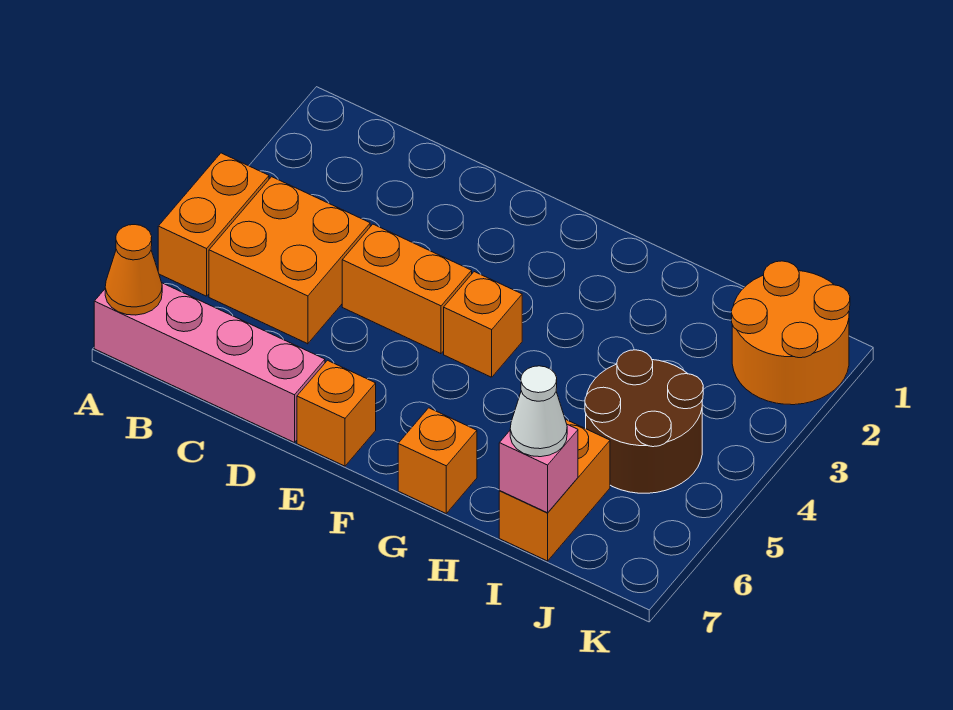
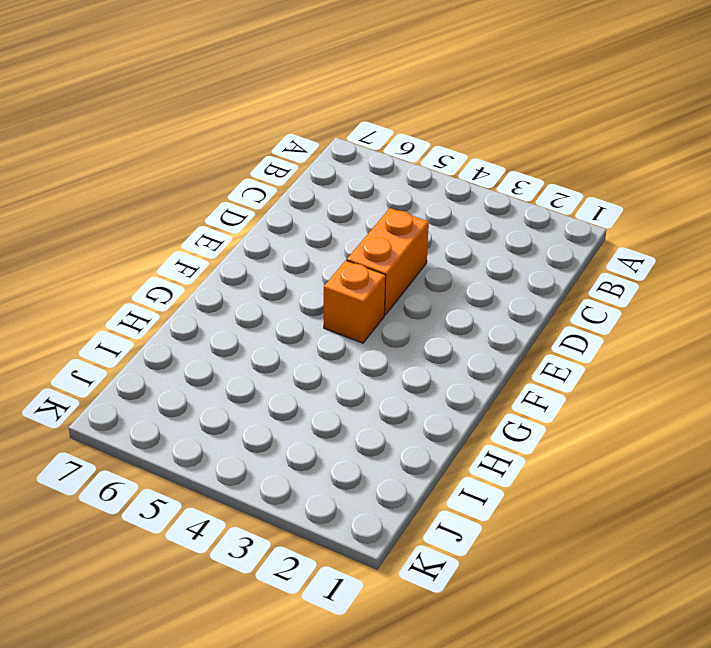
none -> orange 1x2 brick [158,153,269,296]
none -> pink 1x4 brick [94,283,325,442]
none -> orange 2x2 brick [209,177,370,344]

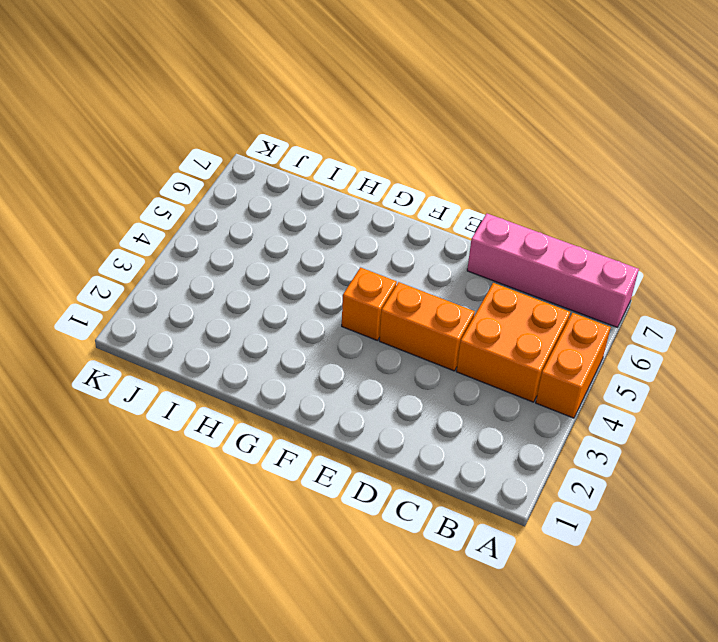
none -> orange 1x1 brick [297,360,376,466]
none -> orange 1x1 brick [398,408,477,513]
none -> brown 2x2 round brick [585,350,703,493]

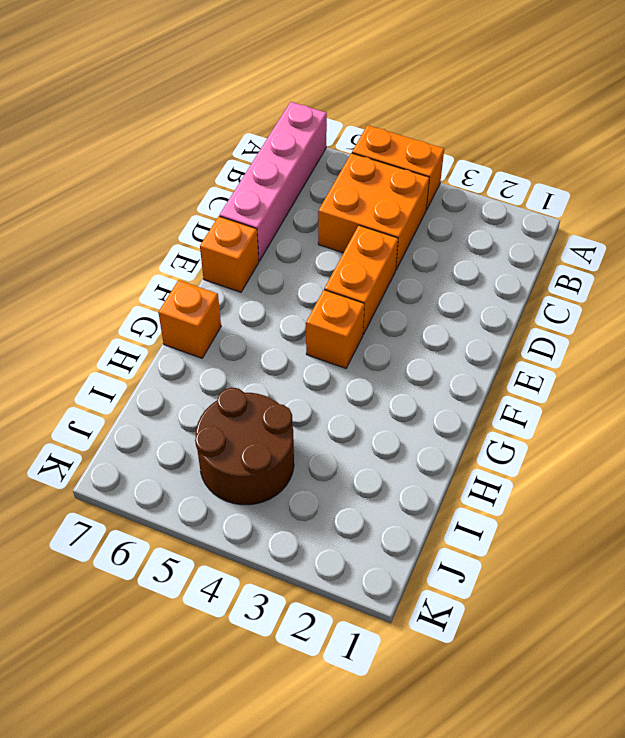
none -> orange 1x2 brick [499,419,610,561]
none -> orange 2x2 round brick [732,261,850,405]
none -> orange 1x1 cone [105,225,162,315]

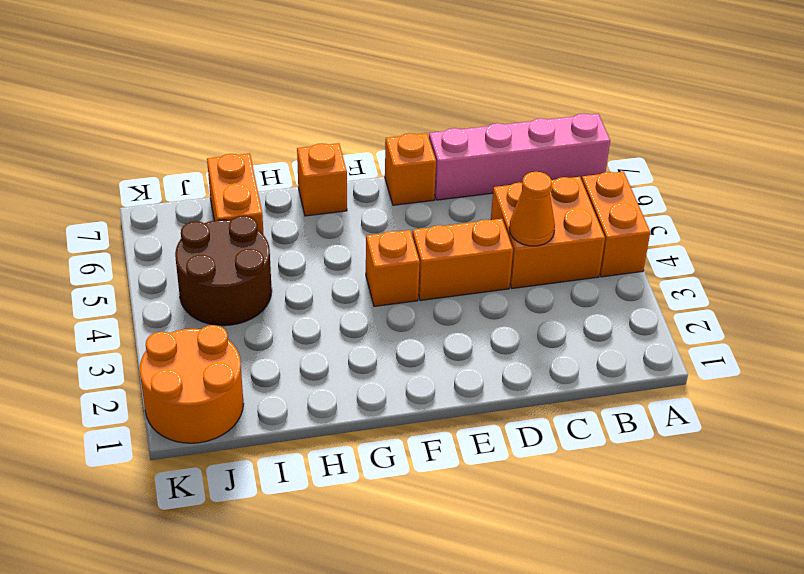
orange 1x1 cone [509,172,555,246] -> orange 1x1 cone moved to [105,225,162,315]
none -> pink 1x1 brick [499,425,578,513]
none -> white 1x1 cone [510,366,567,457]

